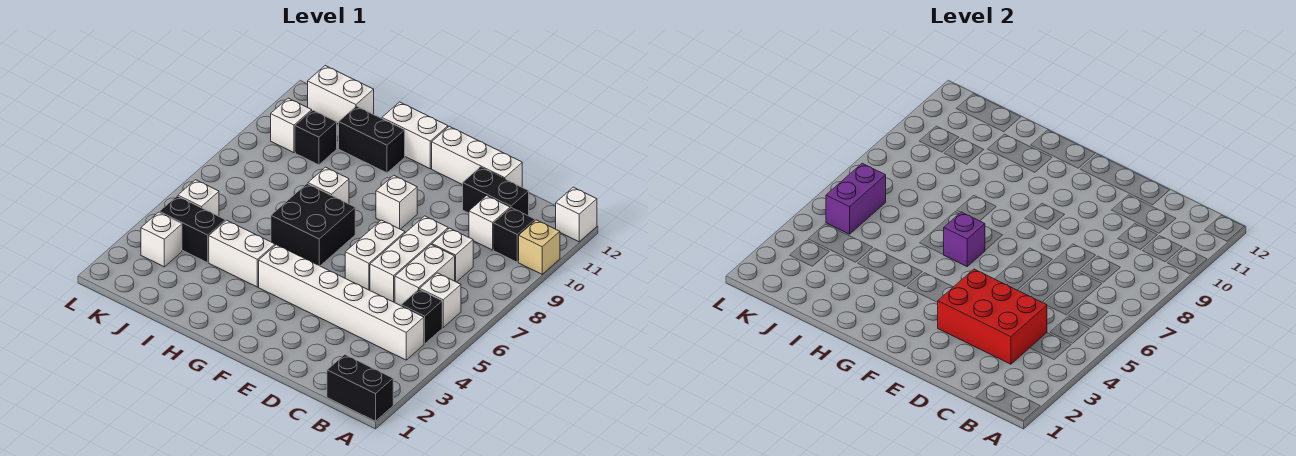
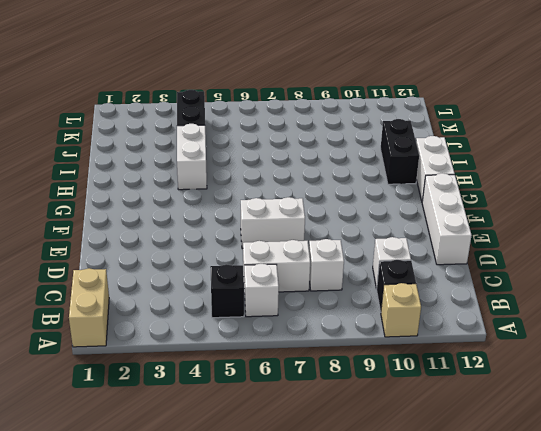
tan 1x2 brick [69,268,109,347] -> black 1x2 brick [327,355,393,421]
none -> white 1x1 brick [556,187,597,242]
none -> white 1x6 brick [259,245,424,360]
none -> black 1x2 brick [463,167,529,216]

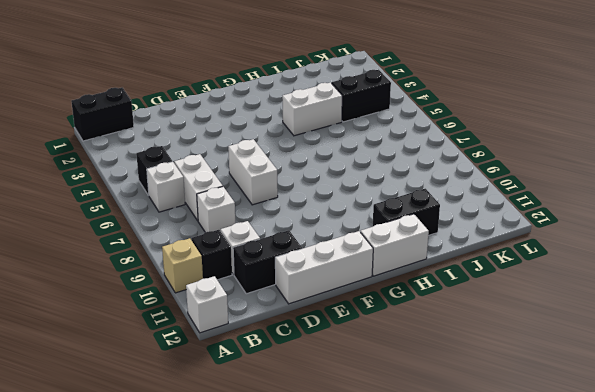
none -> white 1x6 brick [259,245,424,360]
none -> white 1x3 brick [370,216,448,303]
none -> white 1x1 brick [376,175,417,229]

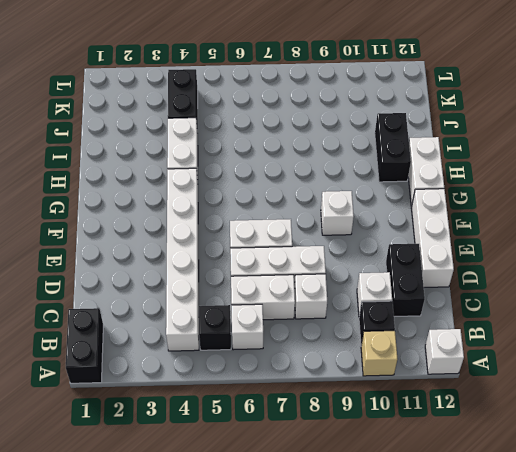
none -> black 2x2 brick [271,184,355,266]
none -> white 1x1 brick [308,167,349,204]
none -> black 1x1 brick [295,110,337,165]

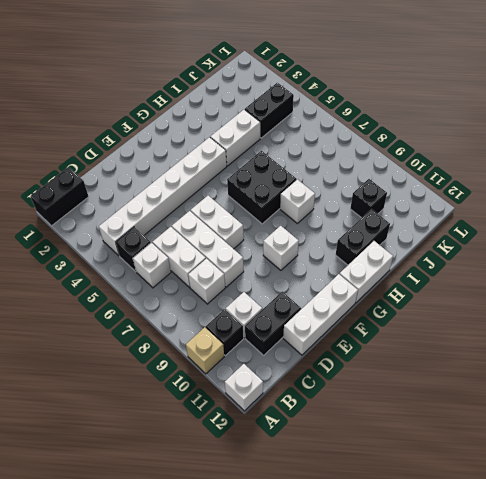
none -> white 1x2 brick [308,66,374,124]
none -> white 1x1 brick [141,212,182,267]
none -> white 1x1 brick [178,180,219,216]

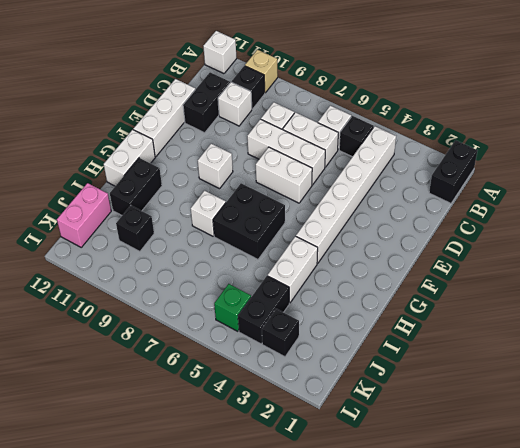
pink 1x2 brick [57,183,111,247] -> white 1x2 brick [308,66,374,124]
black 1x1 brick [262,309,299,357] -> white 1x1 brick [141,212,182,267]
green 1x1 brick [214,284,251,331] -> white 1x1 brick [178,180,219,216]
none -> white 1x1 brick [271,98,312,153]
none -> red 2x3 brick [937,269,1047,364]
none -> purple 1x1 brick [943,212,985,266]

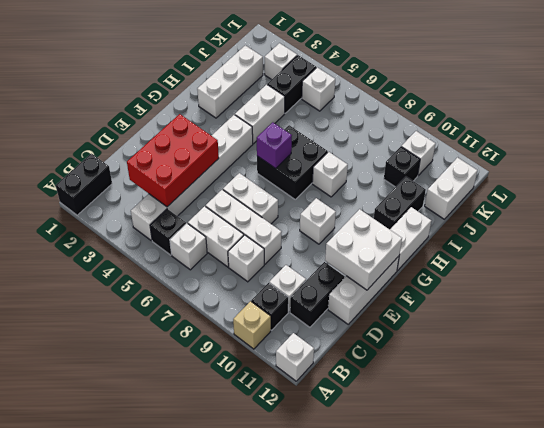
white 2x2 brick [325,209,402,290] -> none
white 1x3 brick [197,45,263,118] -> none
none -> purple 1x2 brick [826,163,886,234]

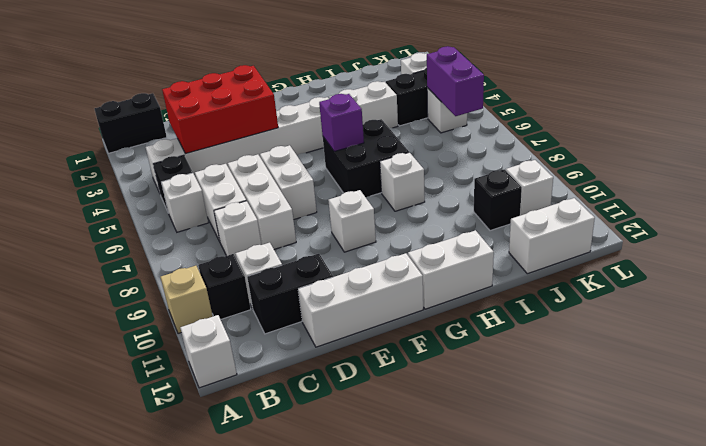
none -> black 1x2 brick [339,106,405,173]

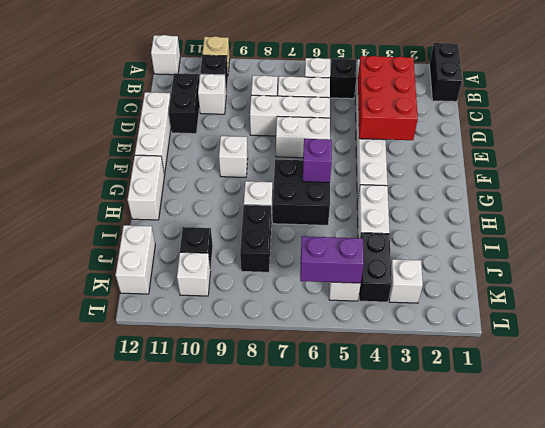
black 1x2 brick [240,205,271,272] -> black 1x2 brick moved to [339,106,405,173]

